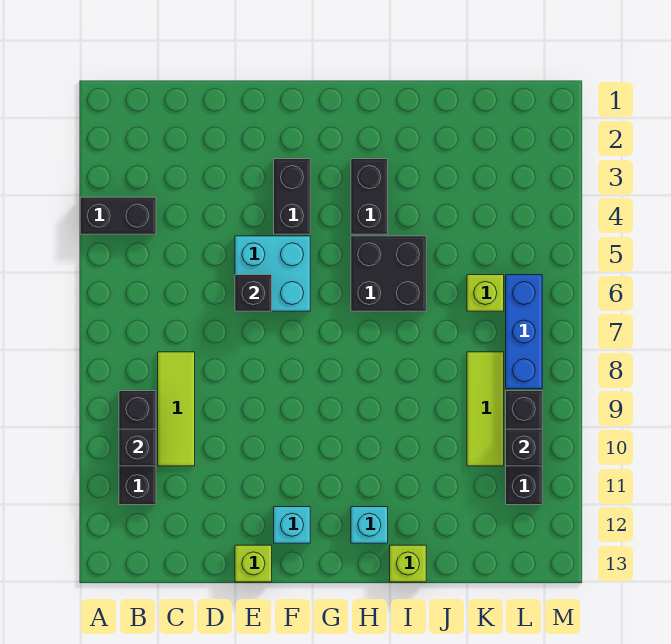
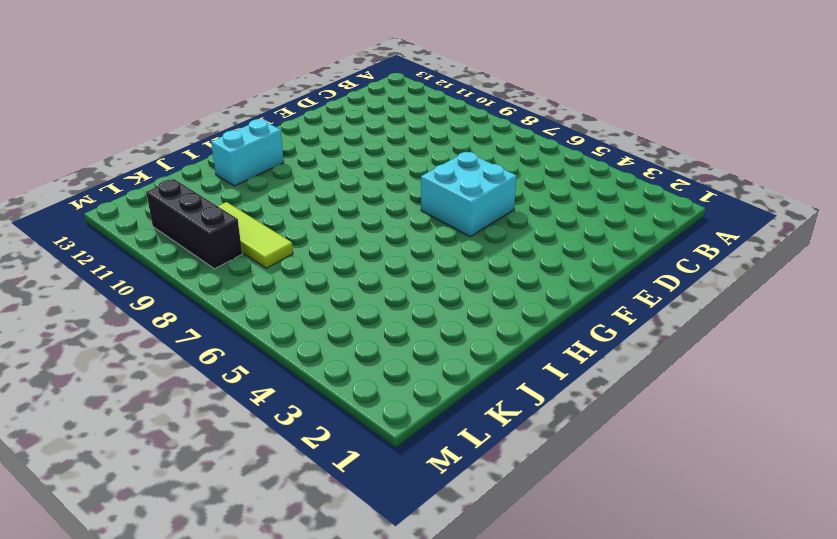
cyan 1x2 brick [211,119,284,186] -> cyan 1x1 brick [351,507,388,543]
none -> black 1x2 brick [80,197,156,234]
none -> black 1x3 brick [119,391,156,505]
none -> lime 1x3 tile [158,352,195,466]

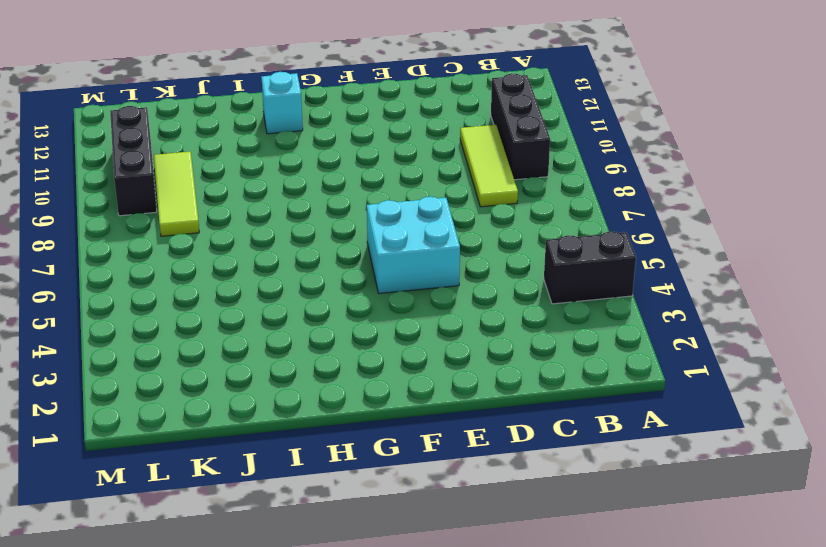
none -> lime 1x1 brick [235,545,272,582]
none -> black 1x2 brick [274,159,310,234]
none -> cyan 1x1 brick [274,507,310,543]

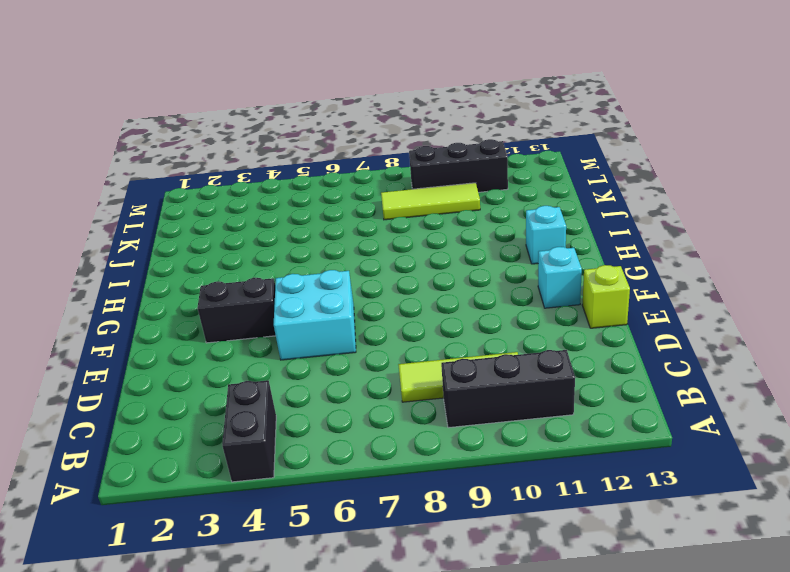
none -> black 1x2 brick [351,159,388,234]
none -> black 2x2 brick [351,236,426,311]
none -> lime 1x1 brick [390,545,426,582]

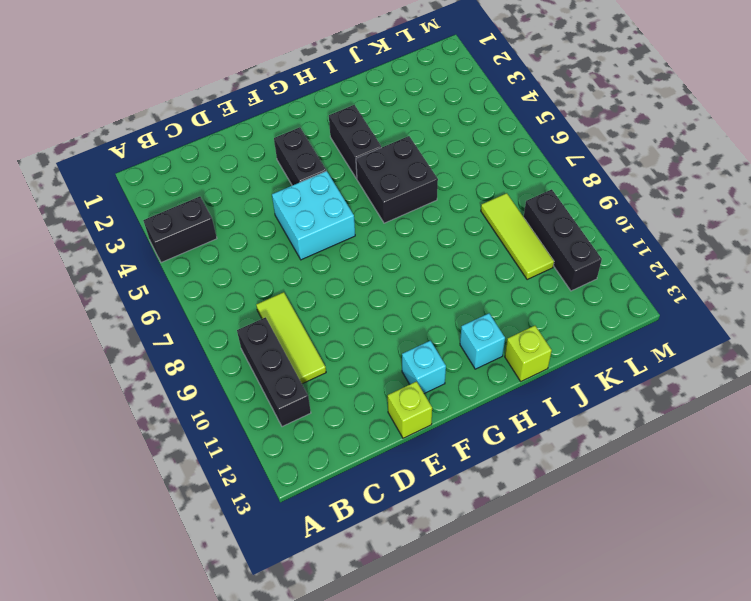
none -> lime 1x1 brick [467,275,504,311]
none -> blue 1x3 brick [506,275,542,389]
none -> black 1x1 brick [119,429,156,466]

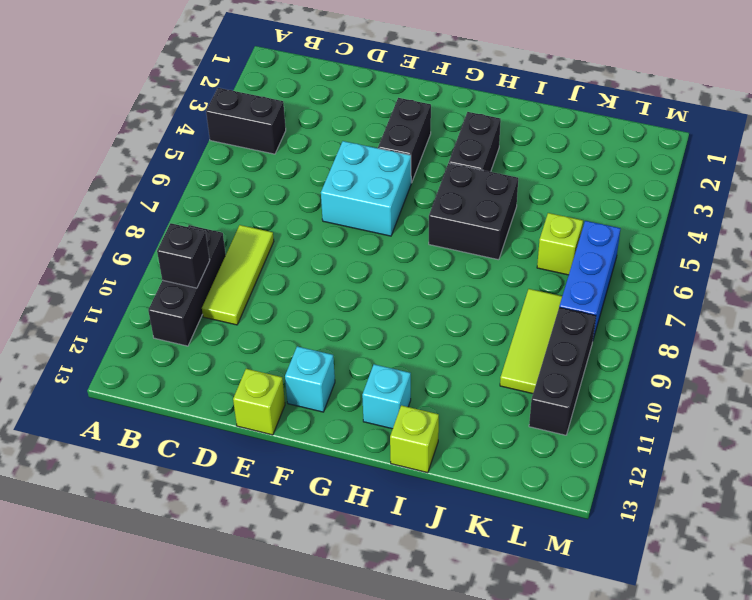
none -> black 1x1 brick [235,275,272,311]
none -> black 1x1 brick [506,429,542,466]

